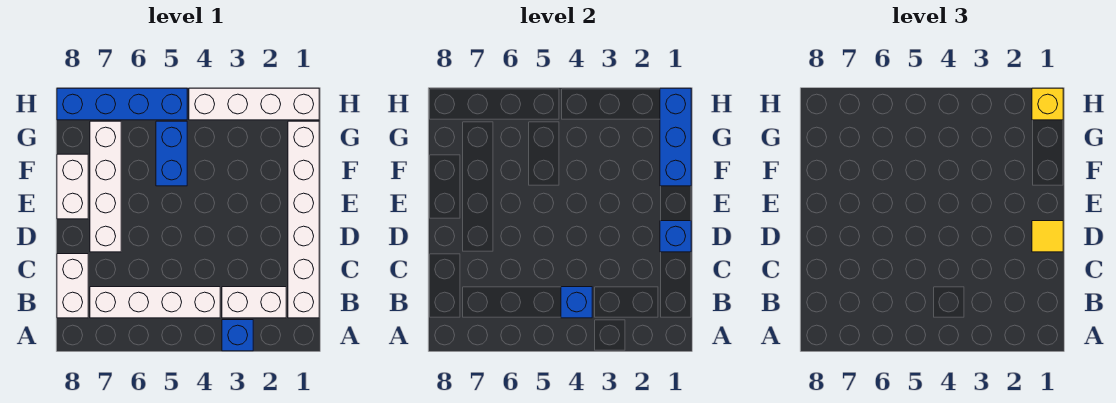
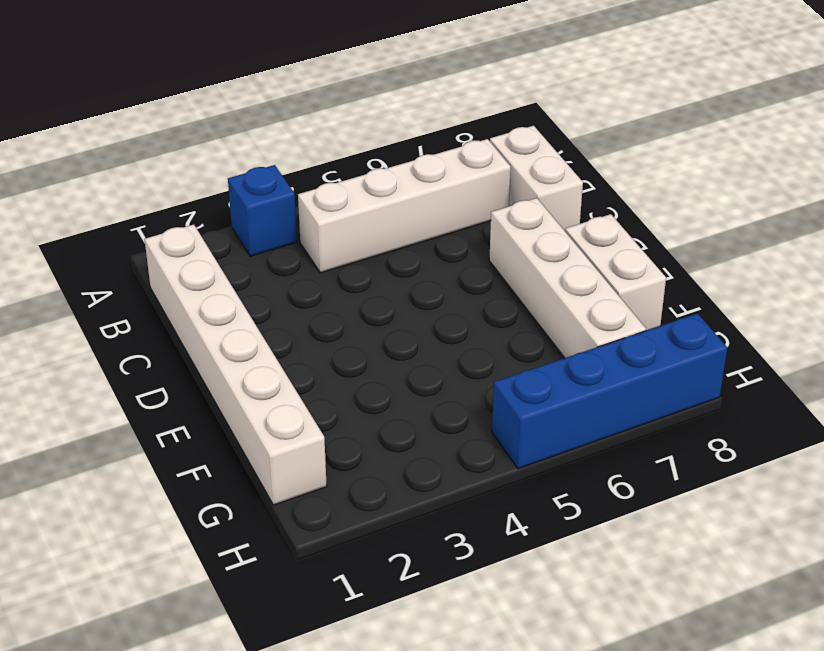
none -> white 1x2 brick [222,287,286,318]
none -> blue 1x2 brick [156,121,187,186]
none -> white 1x4 brick [189,88,319,120]

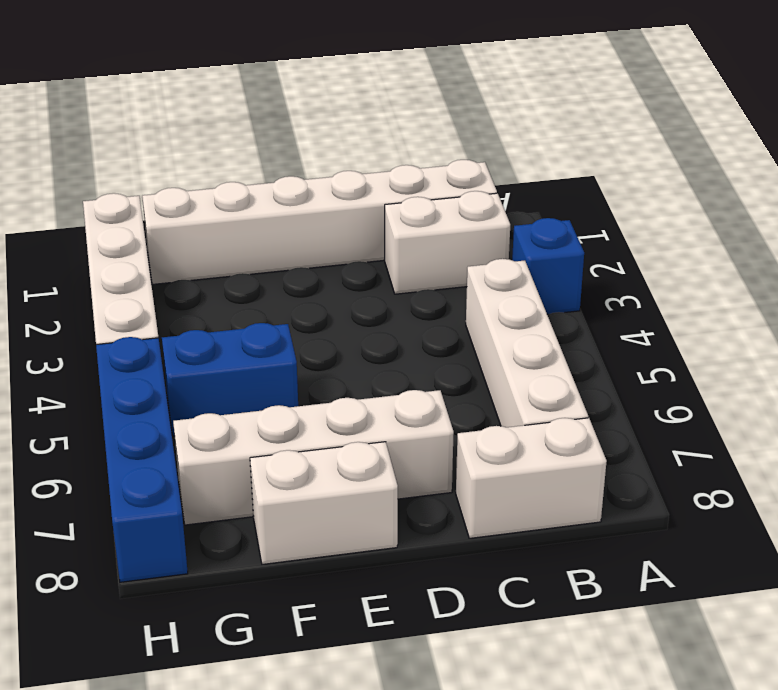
white 1x2 brick [385,191,510,294] -> white 1x2 brick turned to [222,287,286,318]
none -> blue 1x1 brick [561,287,592,318]
none -> blue 1x1 brick [660,221,691,252]
none -> blue 1x3 brick [660,88,691,186]

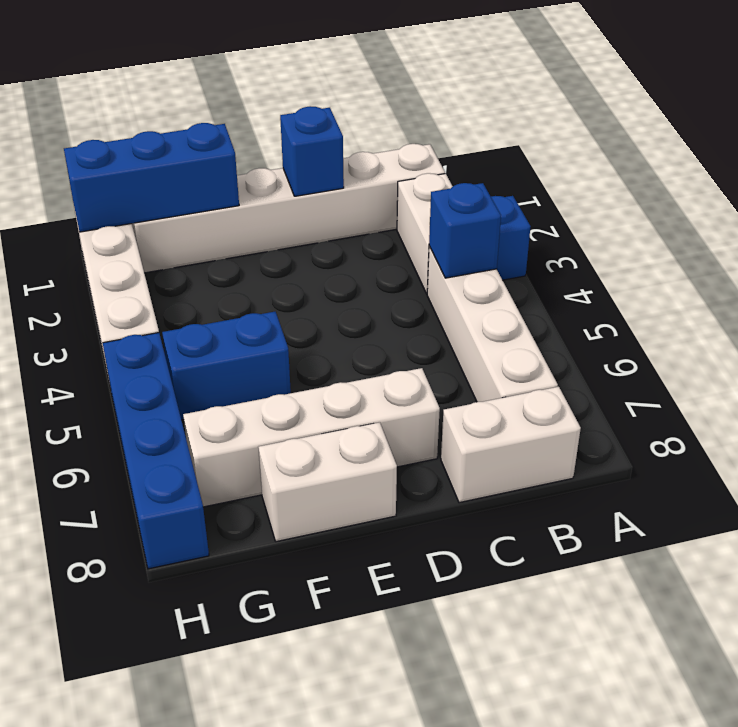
none -> yellow 1x1 tile [1032,221,1063,252]
none -> yellow 1x1 brick [1032,88,1063,120]

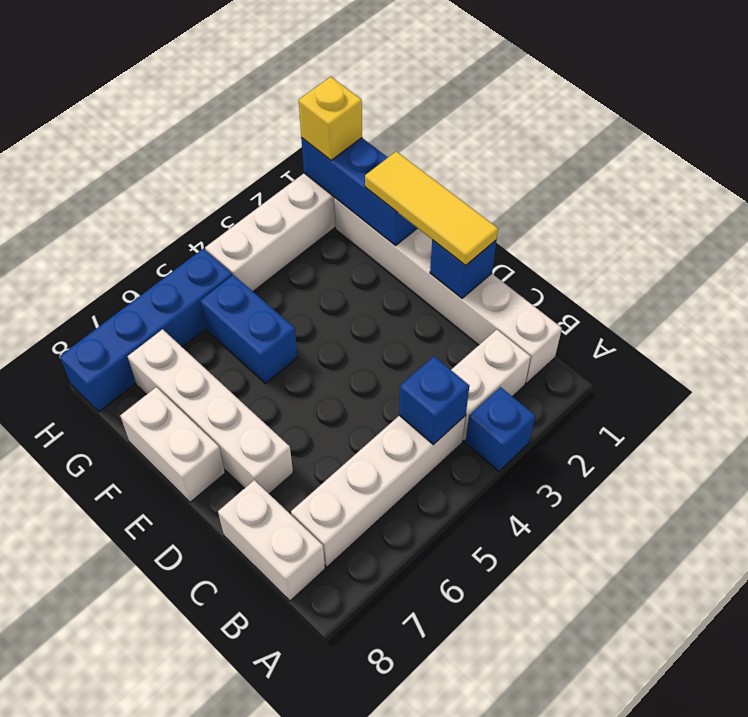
yellow 1x3 tile [365,151,498,266] -> yellow 1x1 tile [1032,221,1063,252]

